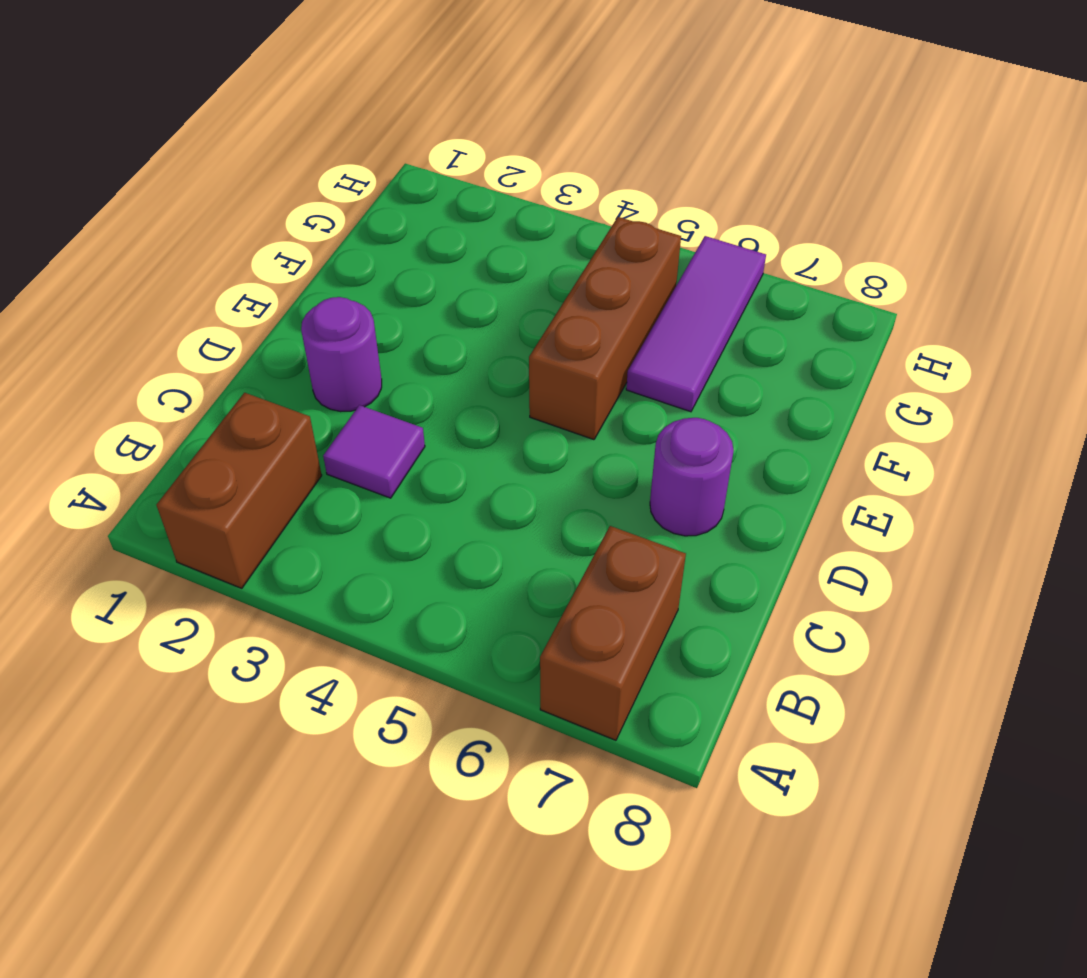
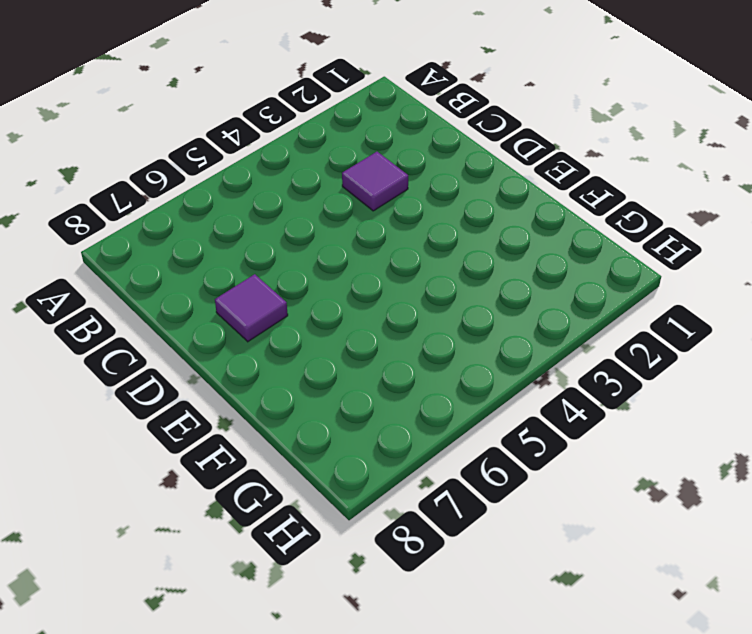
purple 1x1 tile [215,274,288,342] -> purple 1x1 round brick [650,418,734,536]
none -> brown 1x2 brick [156,393,322,588]
none -> brown 1x2 brick [540,526,686,740]

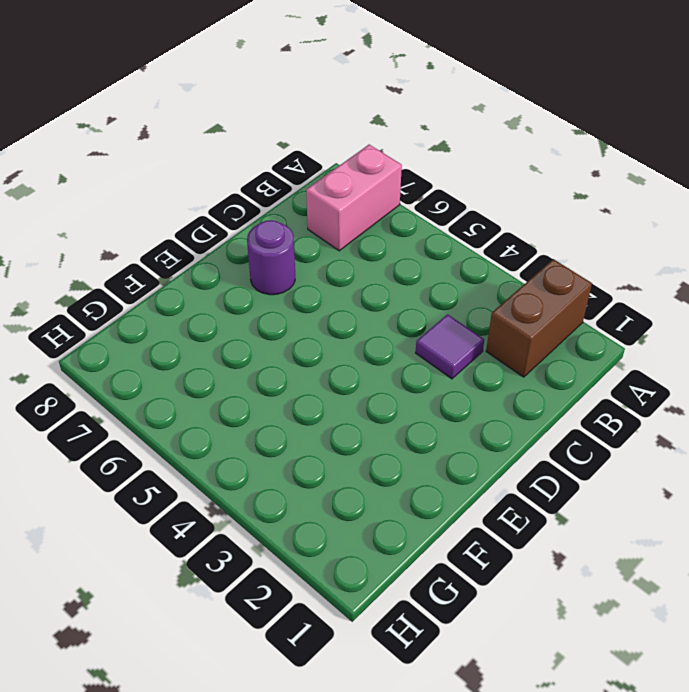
pink 1x2 brick [306,145,402,251] -> brown 1x2 brick [540,526,686,740]
none -> purple 1x1 round brick [301,297,382,412]
none -> brown 1x3 brick [529,217,681,440]

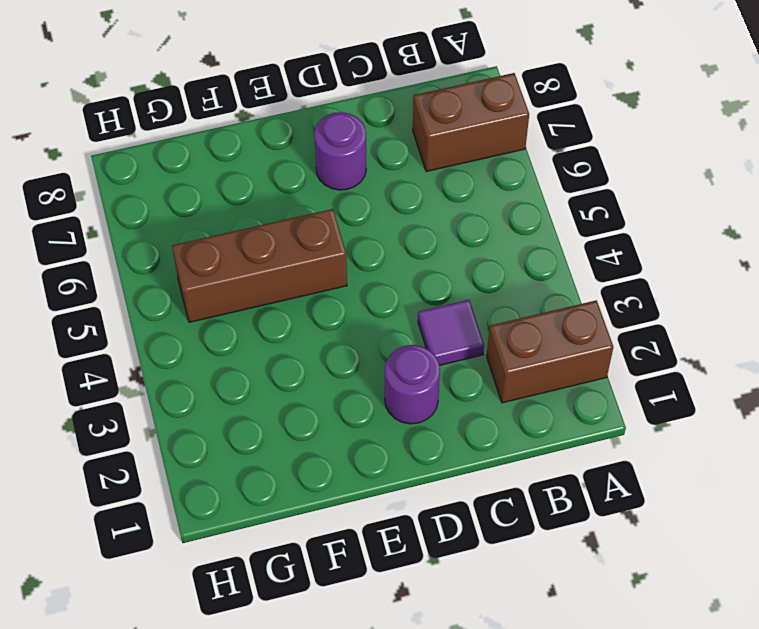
none -> purple 1x3 tile [626,236,766,412]

